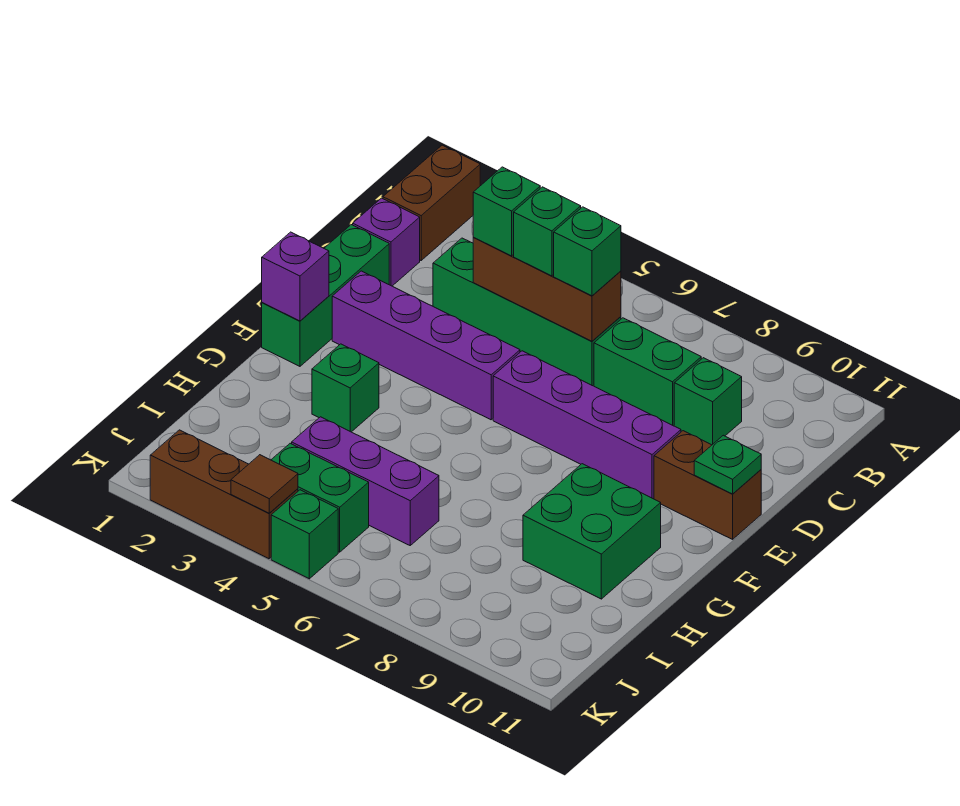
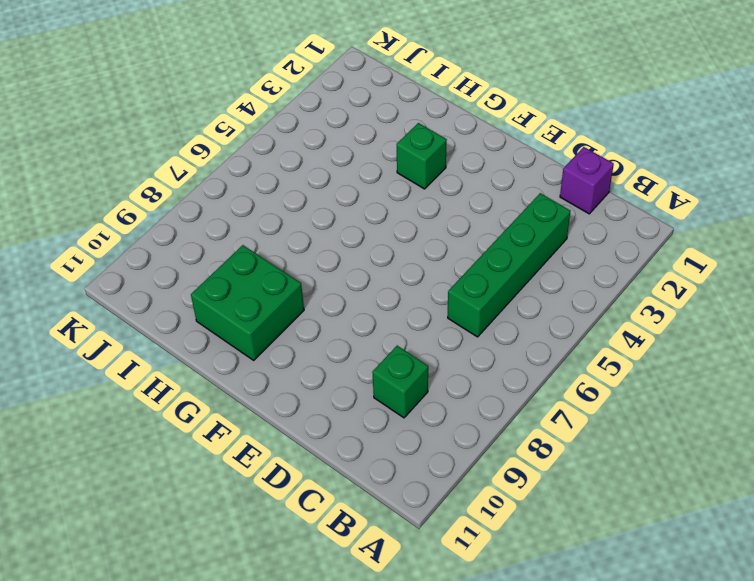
none -> brown 1x2 brick [383,145,480,260]
none -> green 1x2 brick [594,318,701,426]
none -> green 1x3 brick [262,225,389,366]

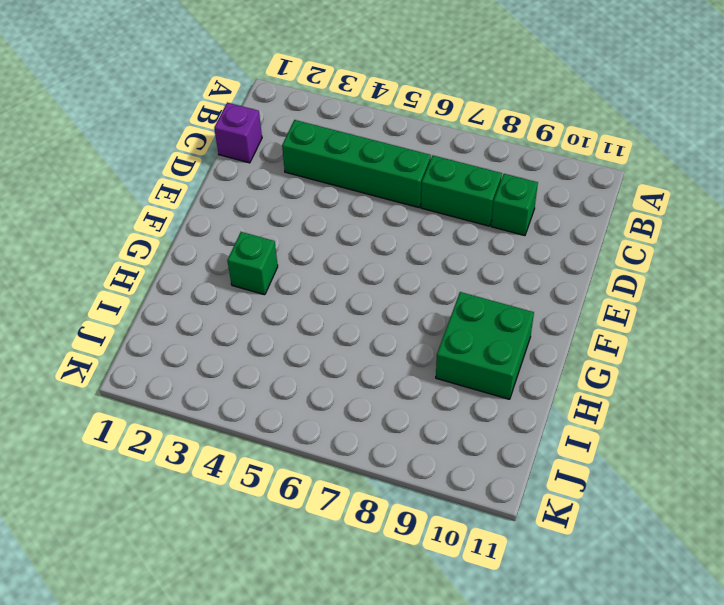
none -> brown 1x2 brick [383,145,480,260]
none -> green 1x3 brick [262,225,389,366]
none -> purple 1x4 brick [332,271,520,420]

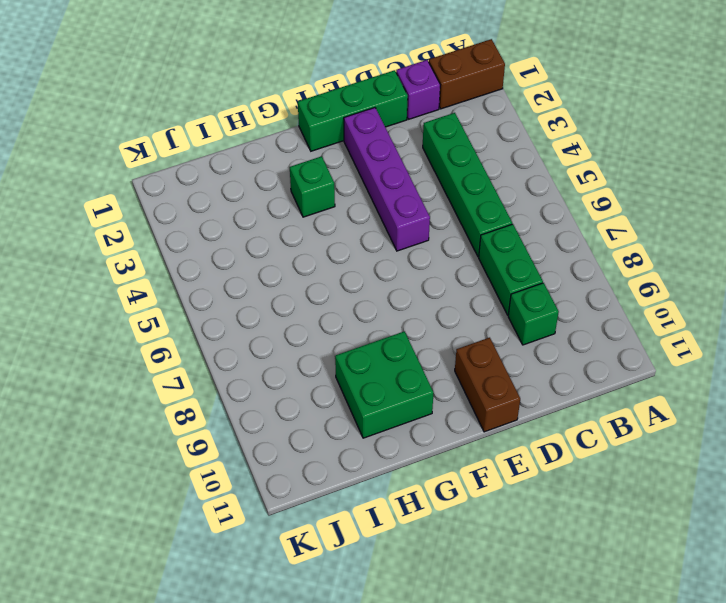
none -> purple 1x4 brick [493,351,681,499]
none -> purple 1x3 brick [292,417,439,545]
none -> green 1x2 brick [271,443,369,552]

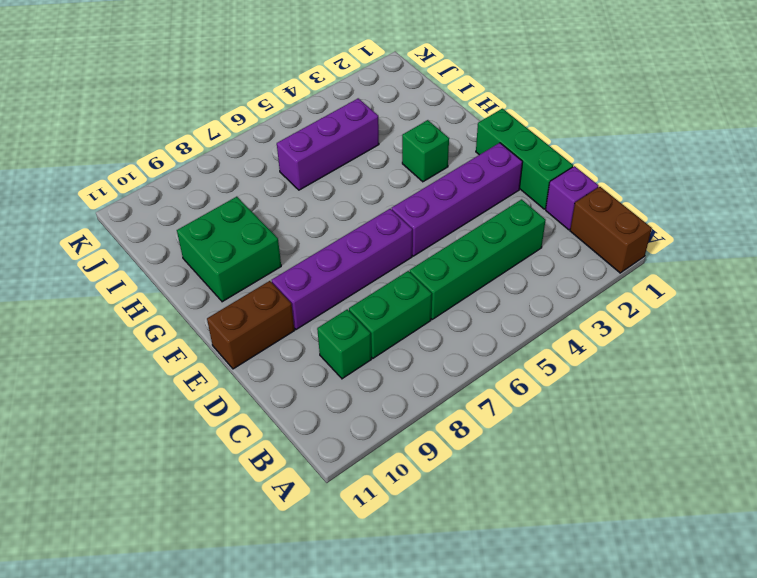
none -> green 1x2 brick [271,443,369,552]
none -> brown 1x3 brick [150,430,298,559]
none -> green 1x1 brick [271,490,338,579]

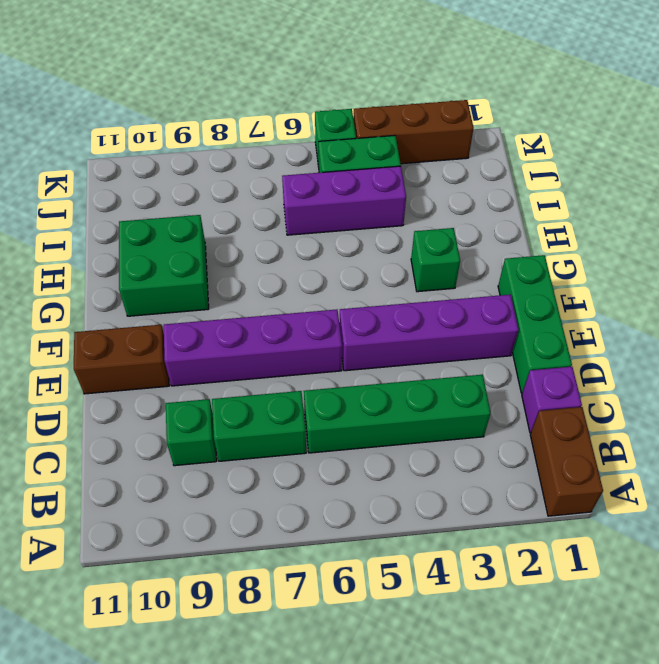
none -> brown 1x3 brick [473,237,621,341]
none -> green 1x1 plate [694,435,761,494]
none -> purple 1x1 brick [262,232,329,321]

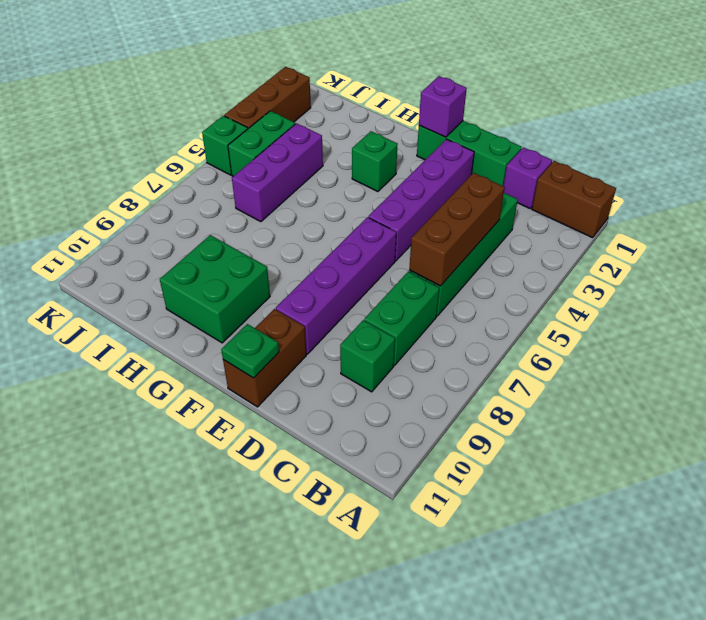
none -> brown 1x1 tile [231,455,298,513]
none -> green 1x1 brick [473,167,540,256]
none -> green 1x1 brick [514,187,581,276]

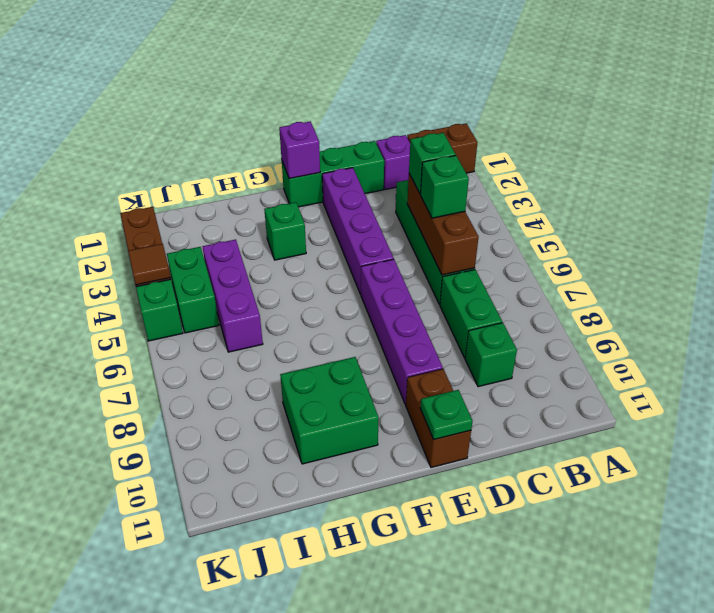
none -> green 1x1 brick [554,207,621,296]

